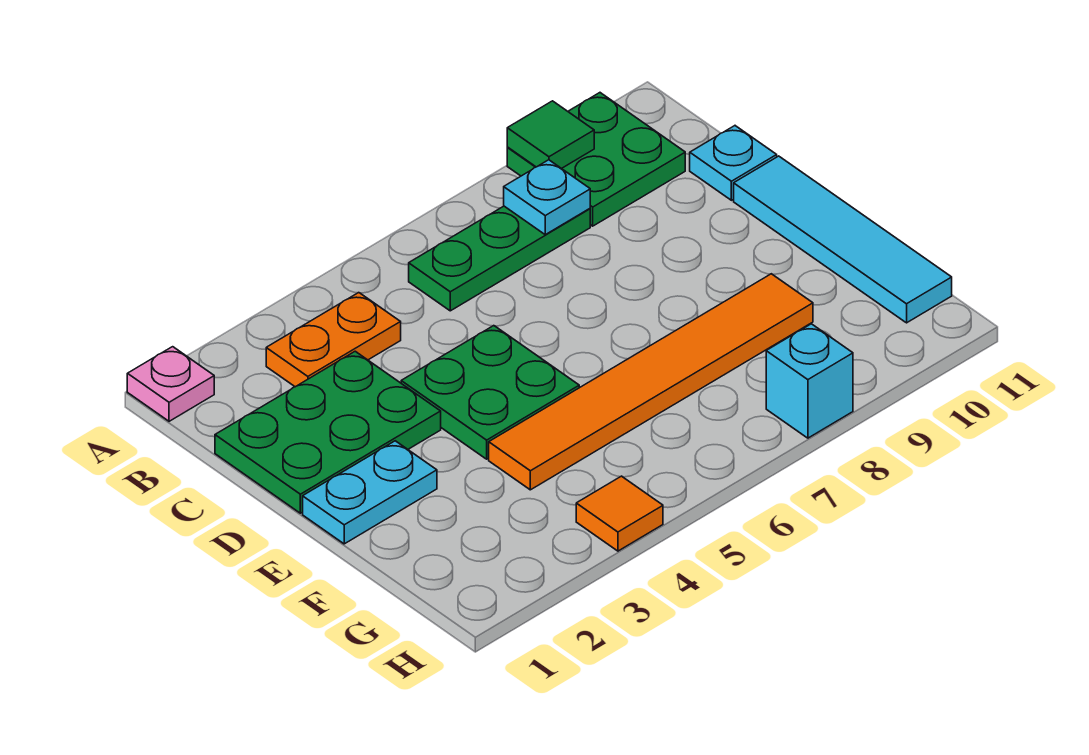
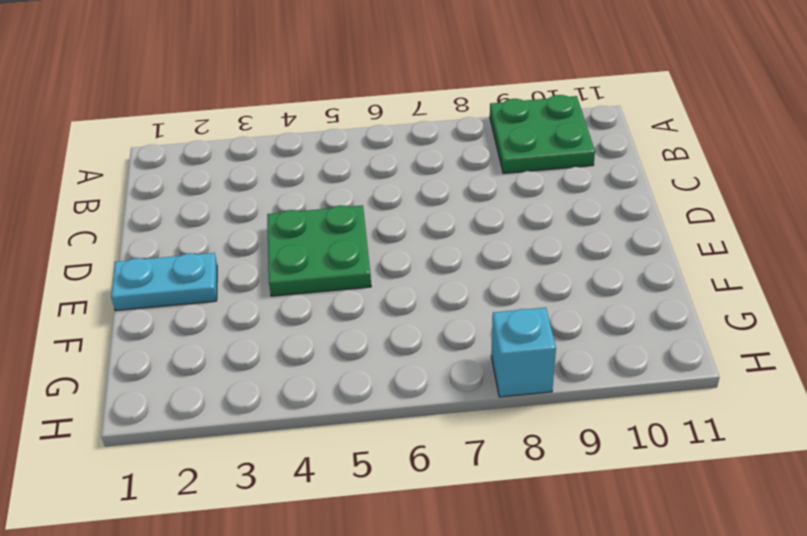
none -> pink 1x1 plate [127,347,214,421]
none -> orange 1x2 plate [266,293,401,387]
none -> green 1x3 plate [409,206,590,311]

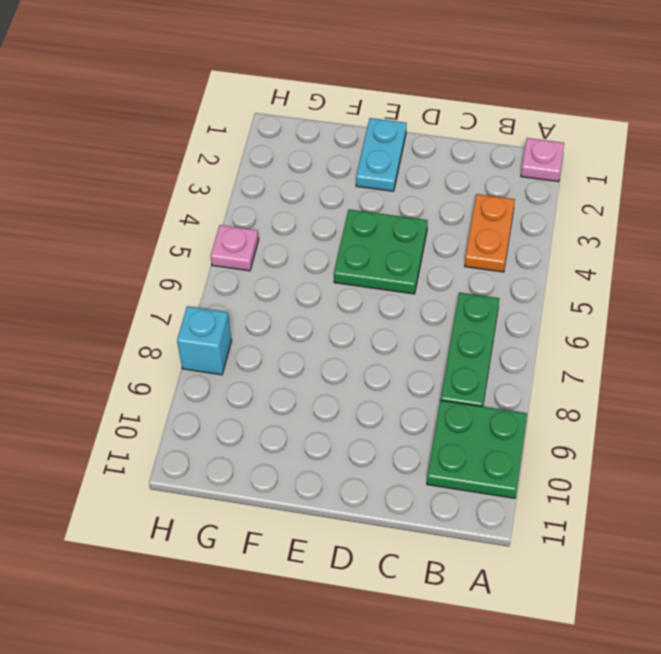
pink 1x1 plate [211,225,259,271] -> none
none -> green 2x3 plate [215,351,441,513]
none -> cyan 1x1 plate [690,126,777,200]
none -> cyan 1x4 tile [734,156,952,323]

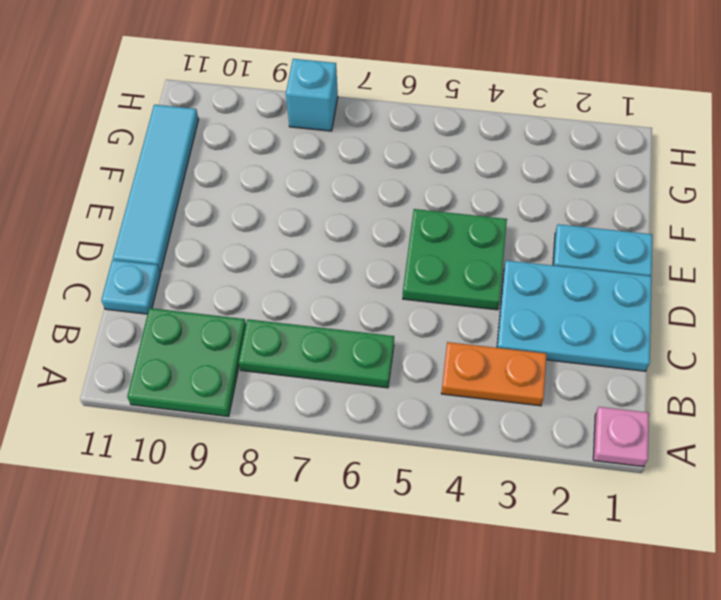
cyan 2x3 plate [497,260,652,371] -> green 2x3 plate [215,351,441,513]
none -> orange 1x6 tile [489,274,813,490]
none -> orange 1x1 tile [576,476,663,551]
none -> green 1x1 tile [507,101,594,169]

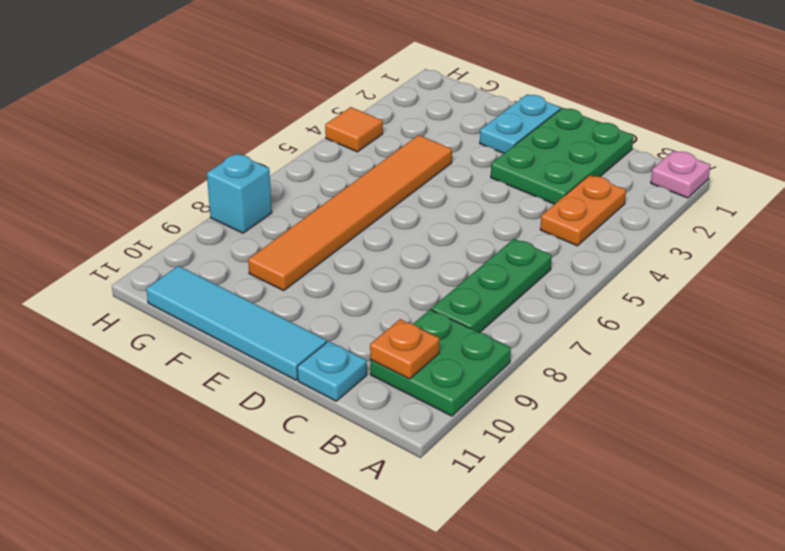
orange 1x1 plate [370,319,440,379] -> none
none -> green 2x2 plate [401,326,579,459]
none -> green 1x1 tile [507,101,594,169]
none -> cyan 1x1 plate [504,160,590,235]

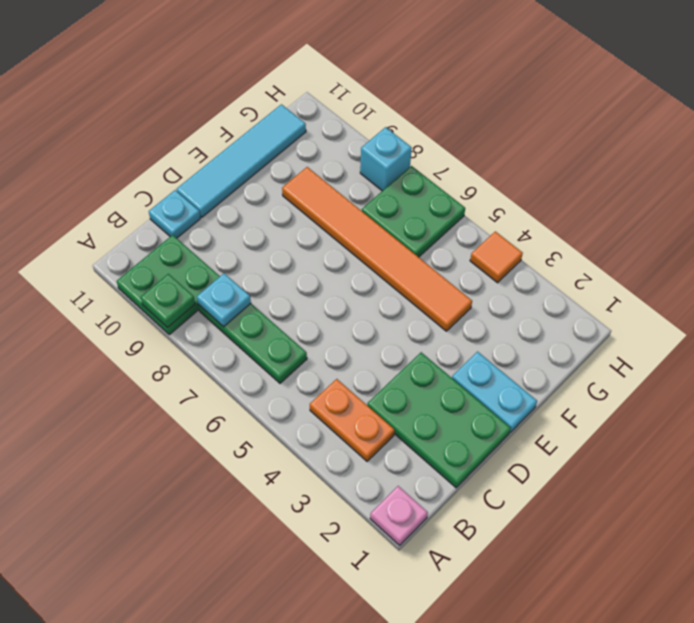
green 1x1 plate [141,274,195,327] -> green 1x1 tile [507,101,594,169]
green 2x2 plate [362,166,465,257] -> green 2x2 plate moved to [401,326,579,459]

